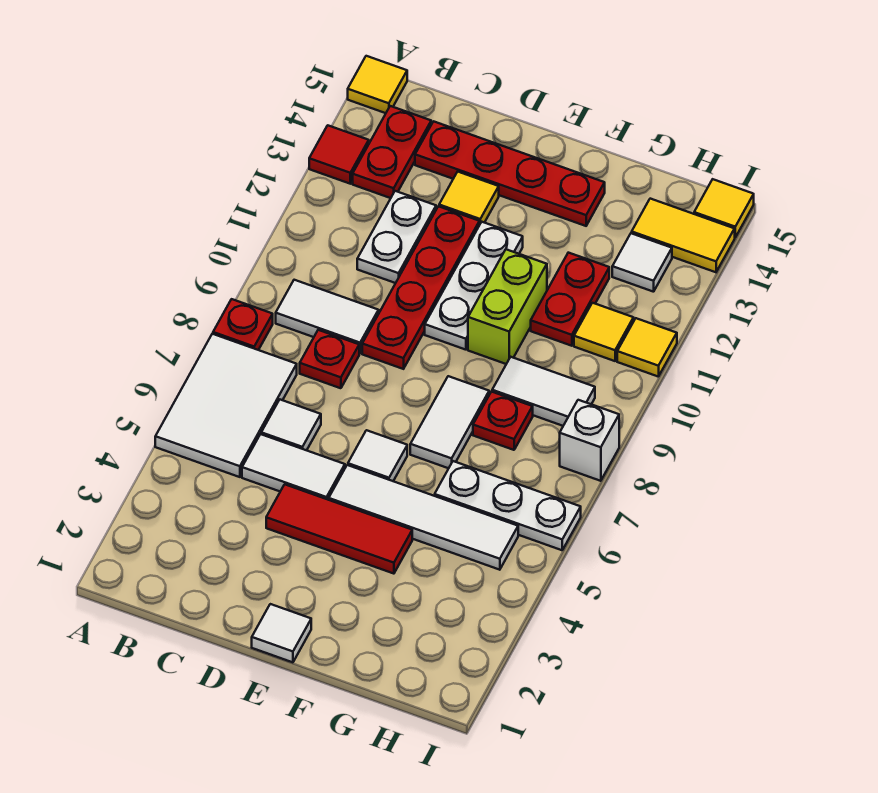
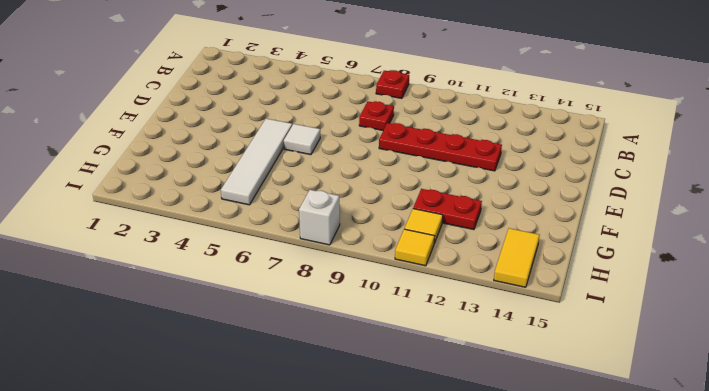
none -> white 2x3 tile [155,334,297,477]
none -> red 1x1 tile [309,125,369,184]
none -> yellow 1x1 tile [348,56,407,113]
none -> white 1x2 tile [276,280,379,354]

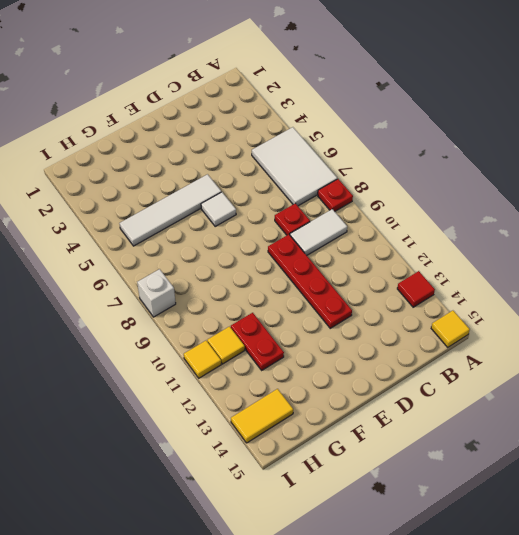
none -> red 1x2 plate [353,106,431,198]
none -> white 1x2 tile [242,434,345,500]
none -> white 1x1 tile [261,400,321,450]
none -> white 1x2 plate [357,191,436,283]

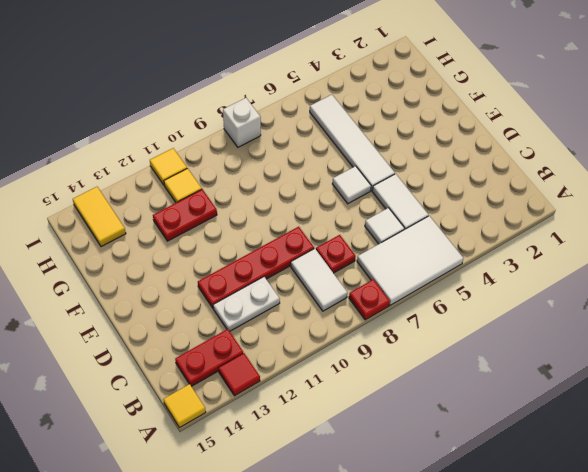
none -> red 1x4 plate [415,121,605,226]
none -> red 1x3 tile [266,484,412,574]
none -> yellow 1x1 tile [439,172,499,225]
none -> white 1x1 tile [252,604,311,662]

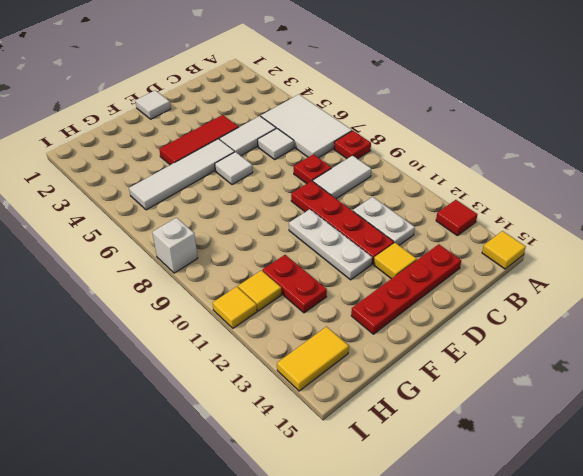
none -> red 1x2 plate [353,106,431,198]
none -> white 1x2 tile [410,376,489,468]
none -> lime 1x2 brick [468,249,547,364]
none -> white 1x3 plate [435,461,581,550]

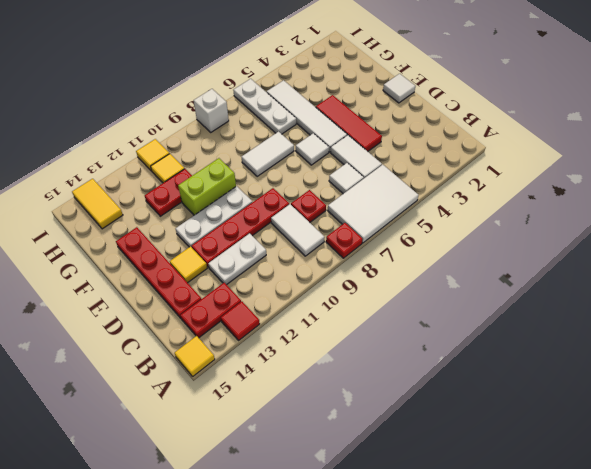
none -> red 1x1 plate [473,392,533,450]
none -> white 1x2 tile [492,357,595,426]
none -> white 1x1 tile [612,233,672,292]
none -> yellow 1x1 tile [694,179,754,237]

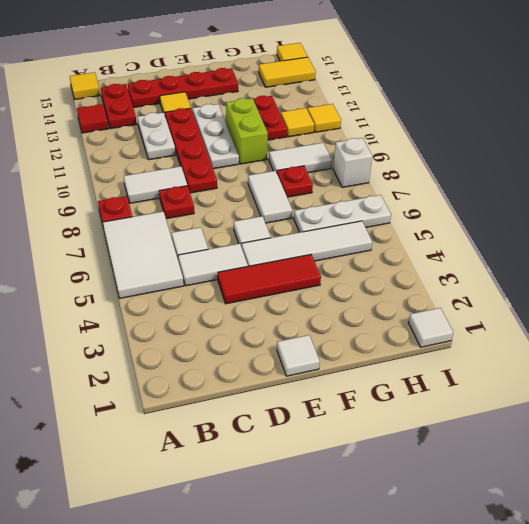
white 1x1 tile [408,308,453,347] -> white 1x1 tile moved to [612,233,672,292]

